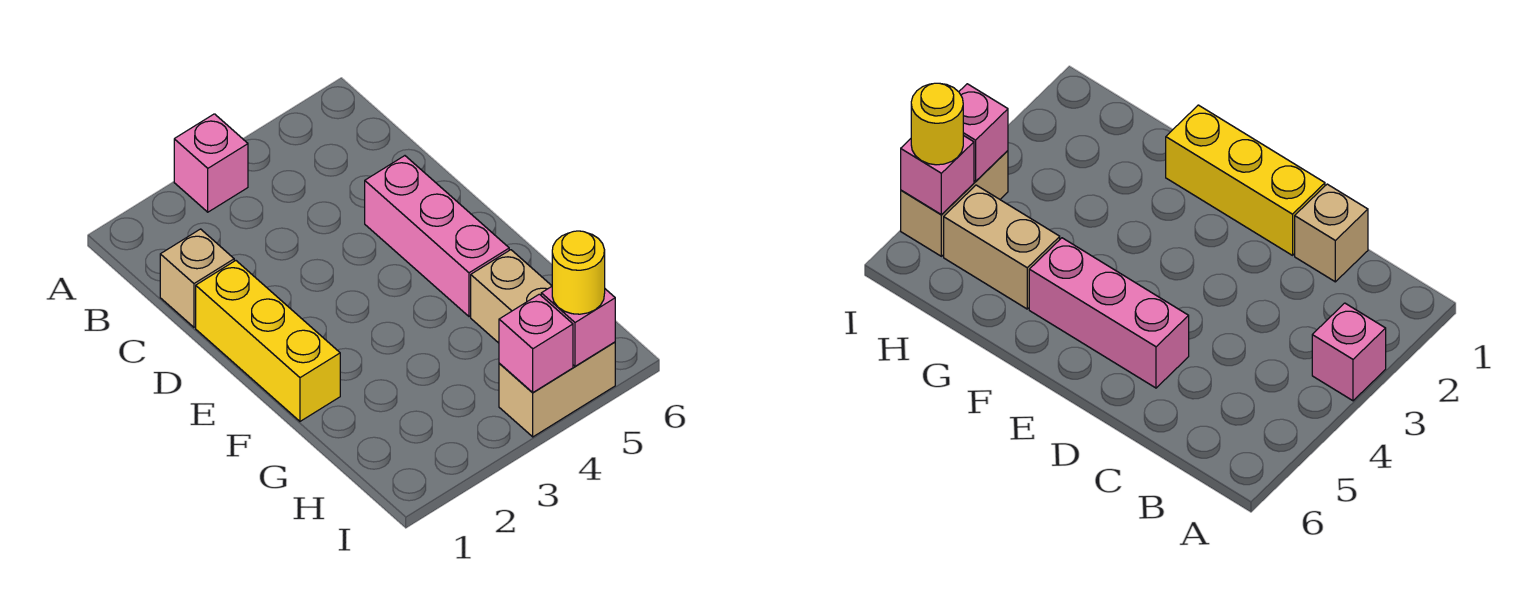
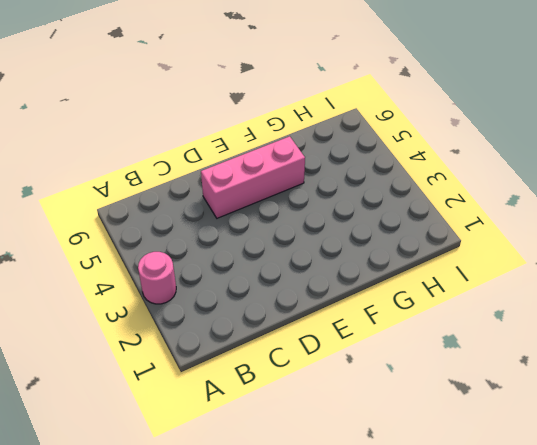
pink 1x1 round brick [138,252,176,304] -> pink 1x1 brick [174,114,248,212]
none -> tan 1x1 brick [160,229,234,327]
none -> yellow 1x3 brick [196,261,340,421]

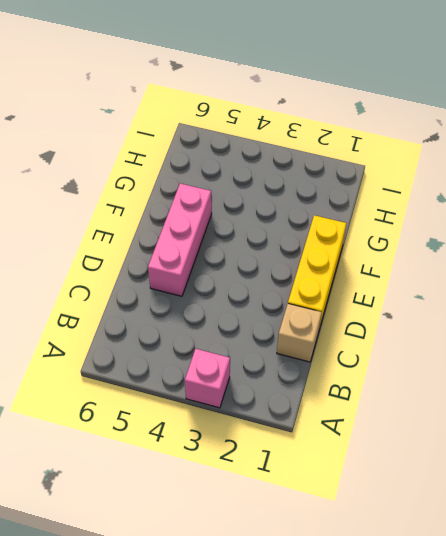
none -> tan 1x2 brick [471,250,552,343]
none -> tan 1x2 brick [499,342,615,437]

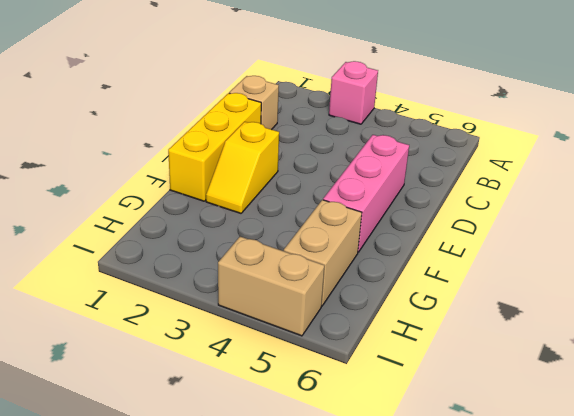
yellow 1x2 slope [206,122,279,213] -> none
none -> pink 1x1 brick [499,294,573,393]
none -> pink 1x1 brick [541,287,615,366]

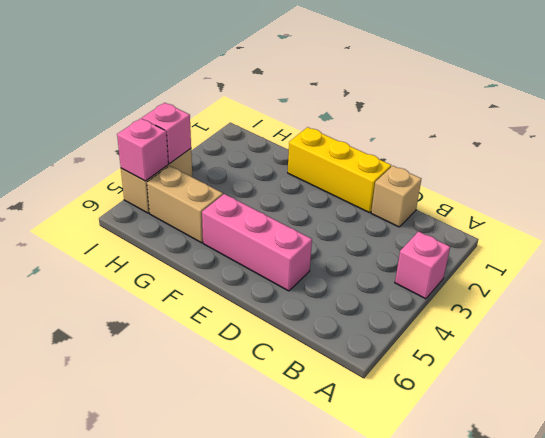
none -> yellow 1x1 round brick [552,231,605,314]

